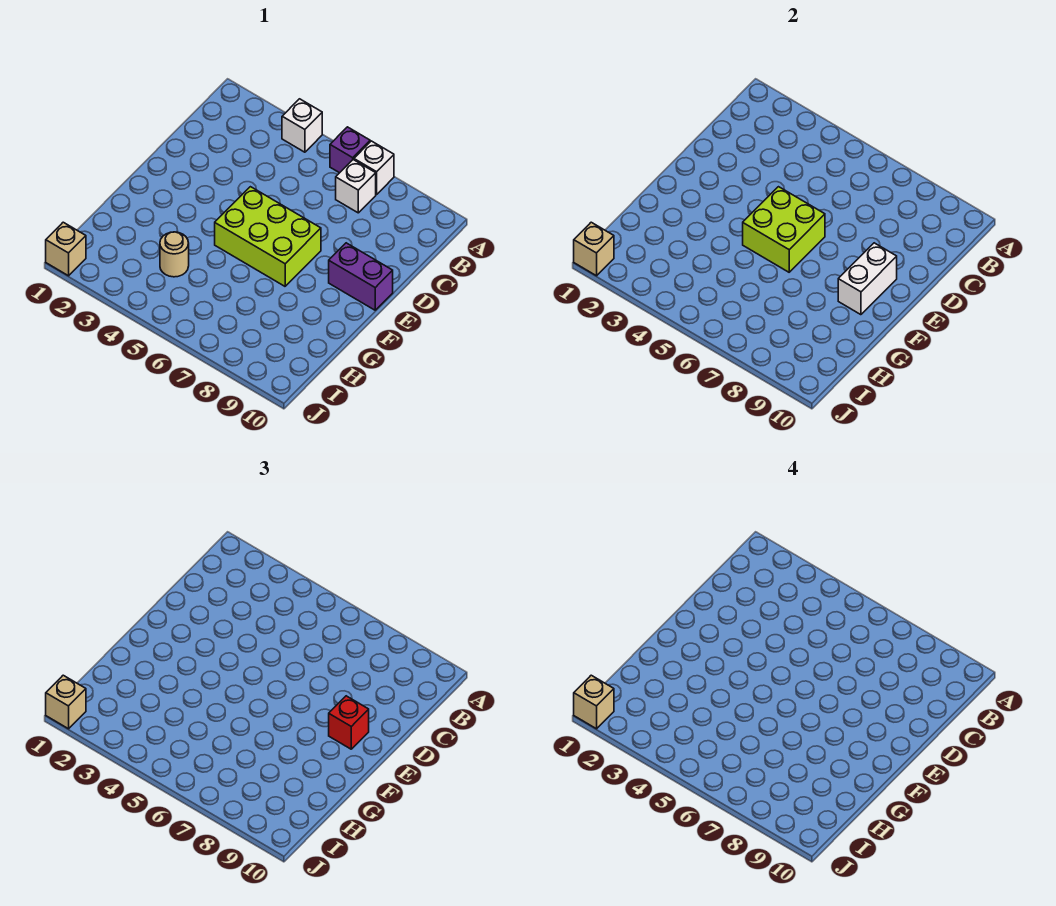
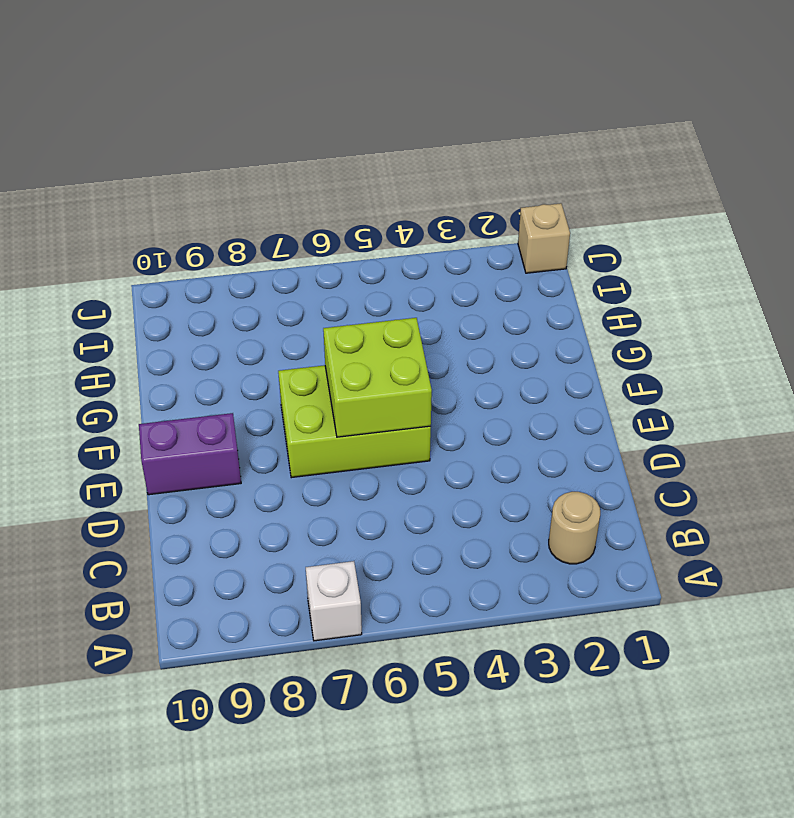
tan 1x1 round brick [549,492,600,564] -> tan 1x1 round brick moved to [160,232,189,277]
none -> white 1x1 brick [282,99,322,152]
none -> purple 1x1 brick [330,127,370,173]
none -> white 1x1 brick [336,160,376,213]

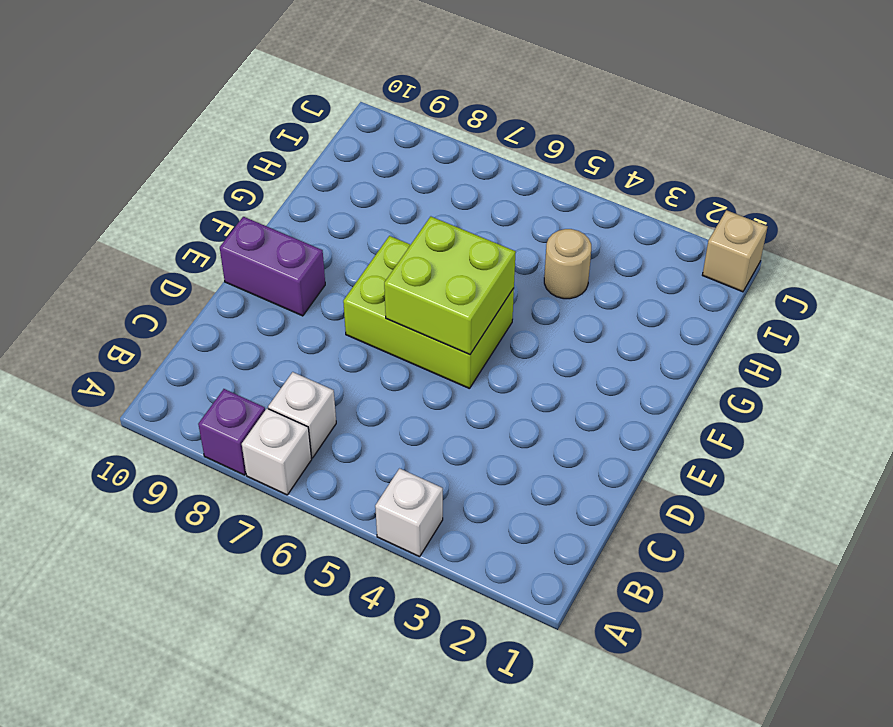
purple 1x1 brick [198,389,265,475] -> purple 1x1 brick moved to [330,127,370,173]
none -> white 1x2 brick [838,243,897,315]
none -> tan 1x1 brick [574,222,614,276]
none -> red 1x1 brick [329,696,369,749]

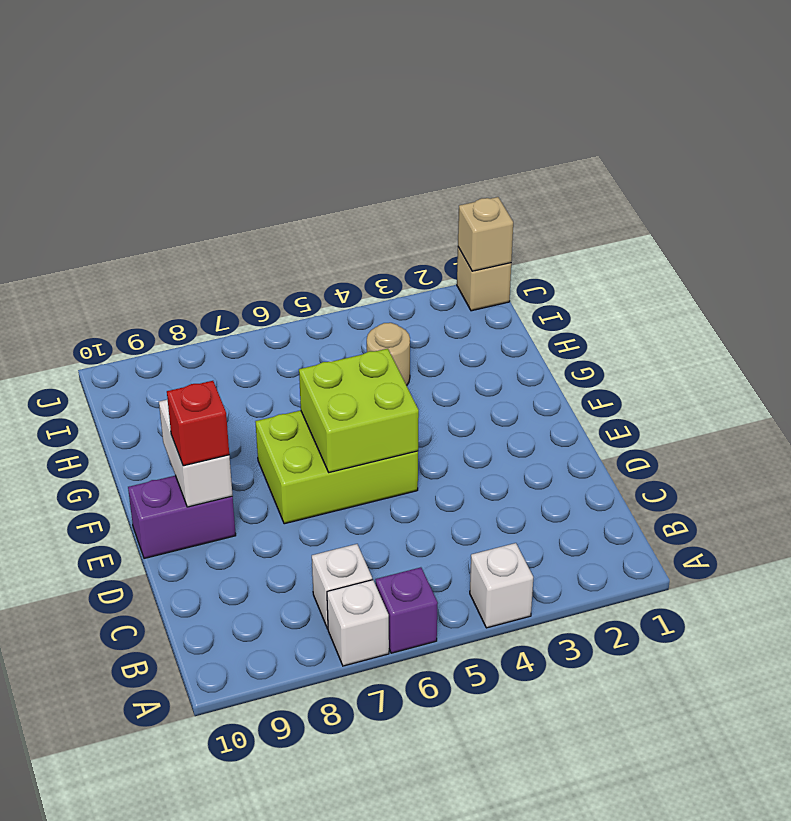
none -> tan 1x1 brick [46,675,86,729]
none -> tan 1x1 brick [574,675,614,729]

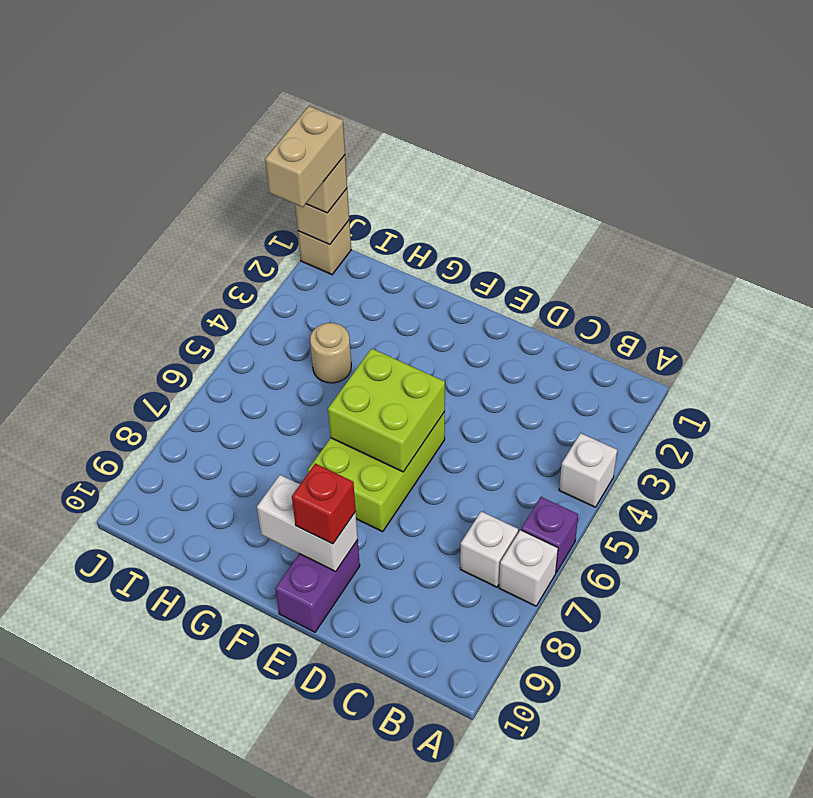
tan 1x2 brick [265,106,345,207] -> tan 1x1 brick [574,675,614,729]

